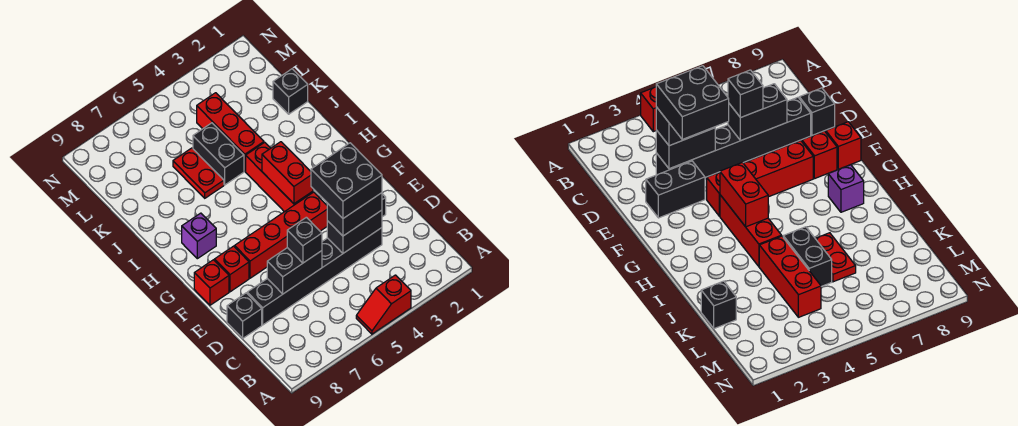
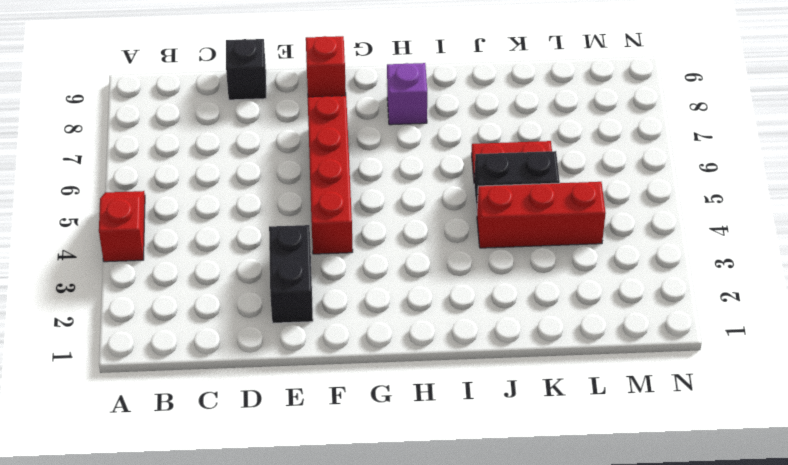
none -> black 1x6 brick [247,228,382,325]
none -> red 1x1 brick [214,246,249,292]
none -> red 1x3 brick [246,142,313,212]

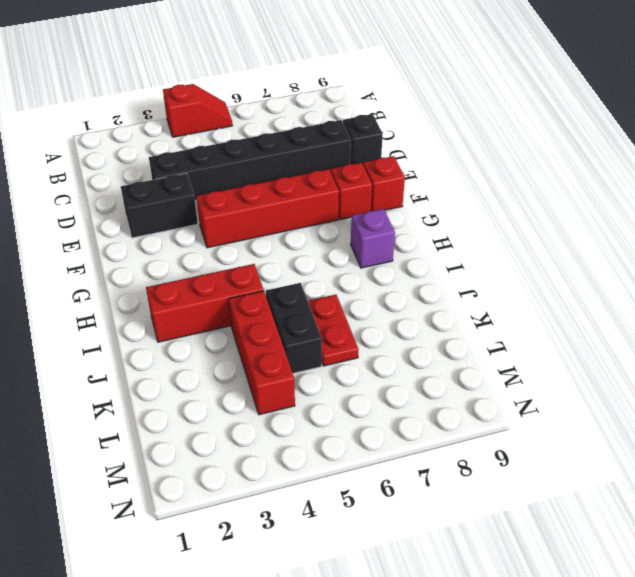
red 1x3 brick [146,264,264,342] -> red 1x3 brick turned to [246,142,313,212]
none -> black 1x1 brick [273,69,308,114]
none -> black 1x2 brick [327,210,382,253]
none -> black 1x2 brick [267,248,322,294]

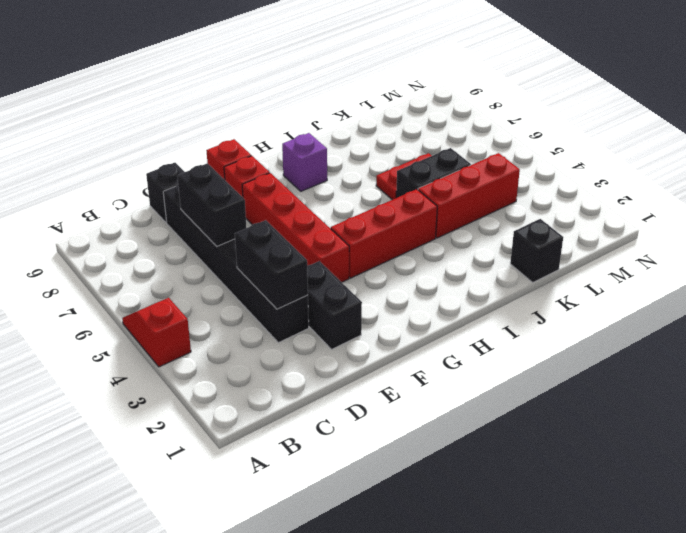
none -> red 1x2 brick [262,142,313,204]
none -> black 1x2 brick [327,193,382,236]
none -> black 1x1 brick [287,217,322,263]

